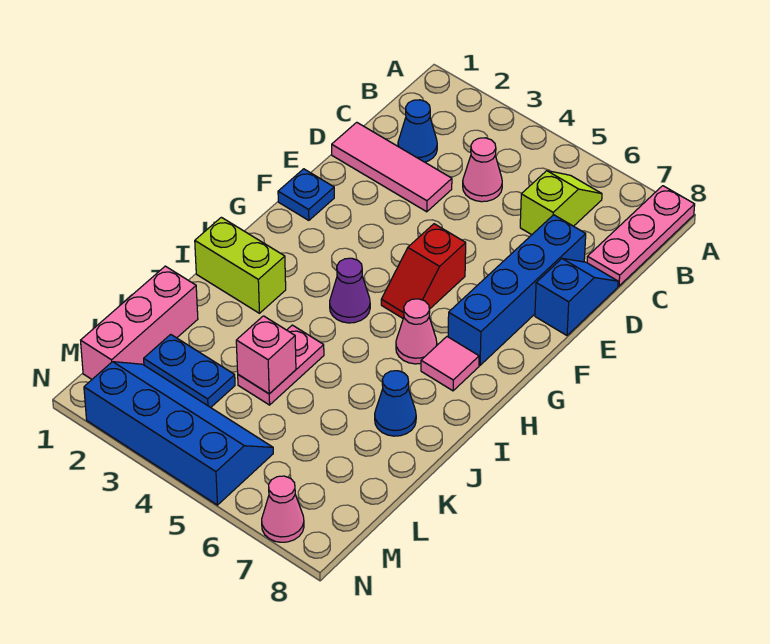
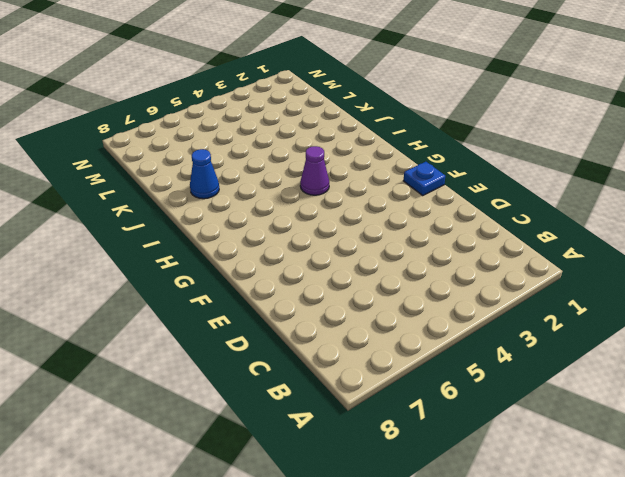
none -> pink 1x3 plate [587,186,695,286]
none -> lime 1x2 slope [520,171,602,235]
none -> blue 1x1 cone [398,100,437,162]

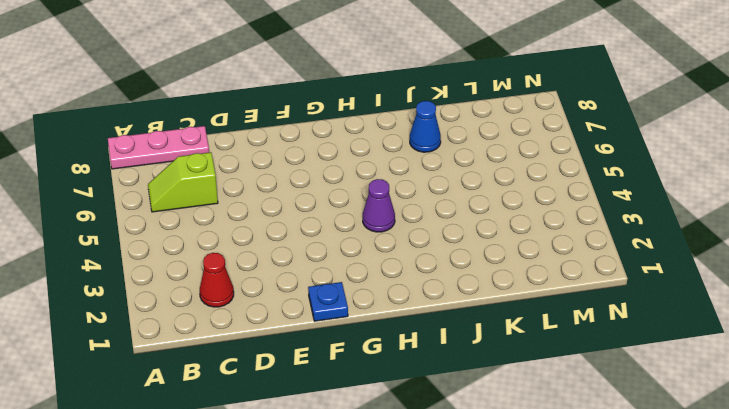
red 1x1 cone [200,253,234,307] -> blue 1x1 cone [398,100,437,162]
none -> pink 1x1 cone [463,138,502,202]
none -> pink 1x3 tile [332,122,452,212]
none -> blue 1x4 brick [448,215,586,365]

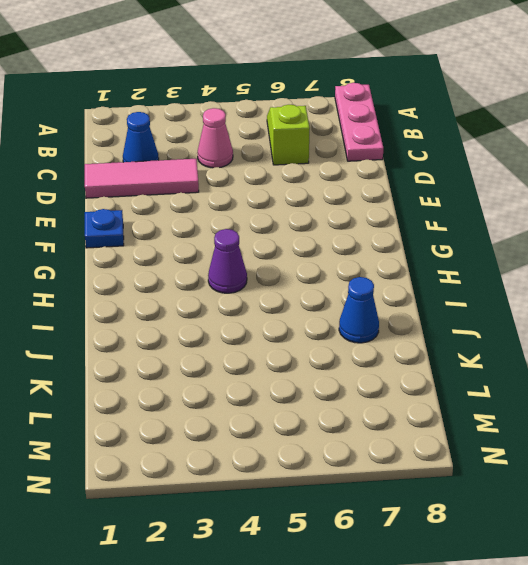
none -> blue 1x4 brick [448,215,586,365]
none -> blue 1x2 slope [535,259,618,335]
none -> red 1x2 slope [381,224,466,318]

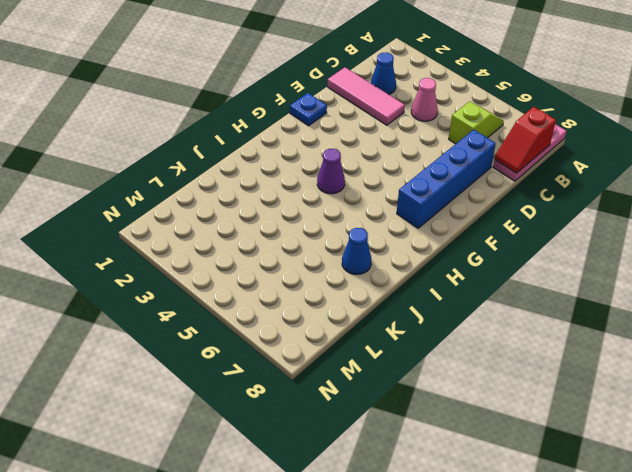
red 1x2 slope [495,107,556,173] -> red 1x2 slope moved to [381,224,466,318]
none -> blue 1x2 slope [535,259,618,335]
none -> pink 1x1 cone [396,299,437,364]
none -> pink 1x1 tile [421,337,479,391]

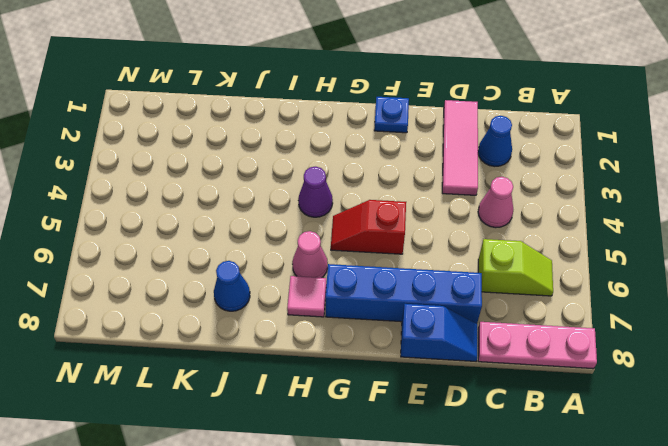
none -> lime 1x2 brick [195,217,286,313]
none -> pink 1x2 plate [238,325,324,405]
none -> pink 1x3 brick [81,266,198,379]

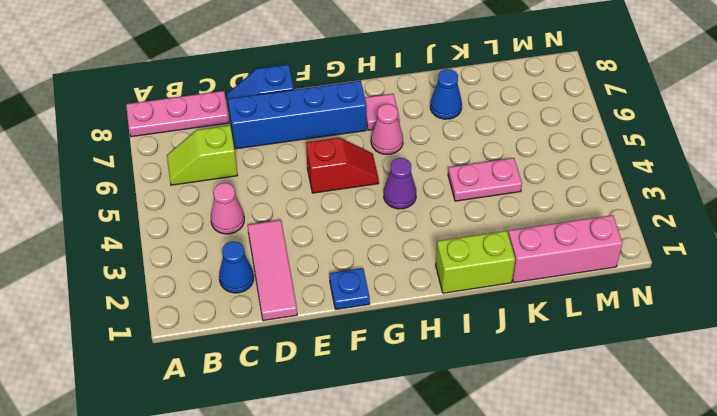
lime 1x2 brick [436,231,515,293] -> lime 1x2 brick turned to [195,217,286,313]
none -> blue 1x2 plate [144,334,235,408]
none -> blue 2x4 slope [84,362,273,505]
none -> pink 1x1 cone [262,476,304,542]

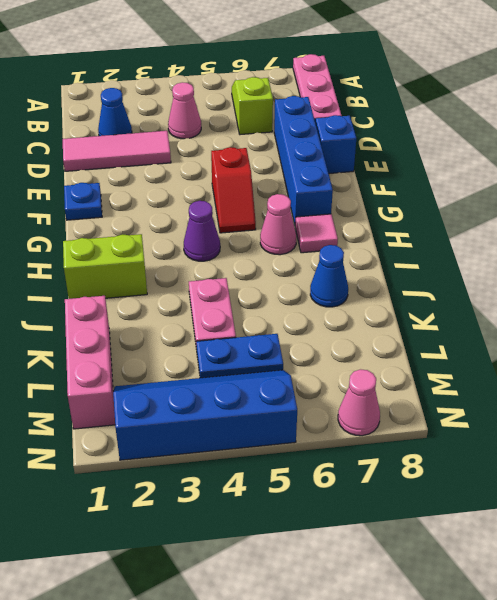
blue 1x2 plate [196,334,283,378] -> blue 1x2 plate moved to [144,334,235,408]
none -> pink 1x1 brick [236,316,296,394]

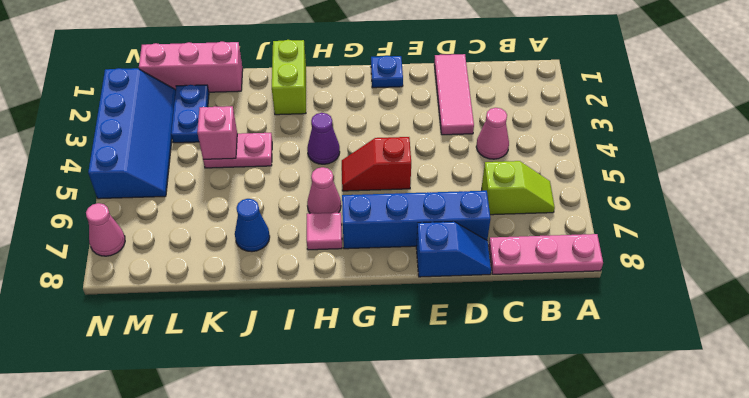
none -> blue 1x1 cone [398,100,437,162]

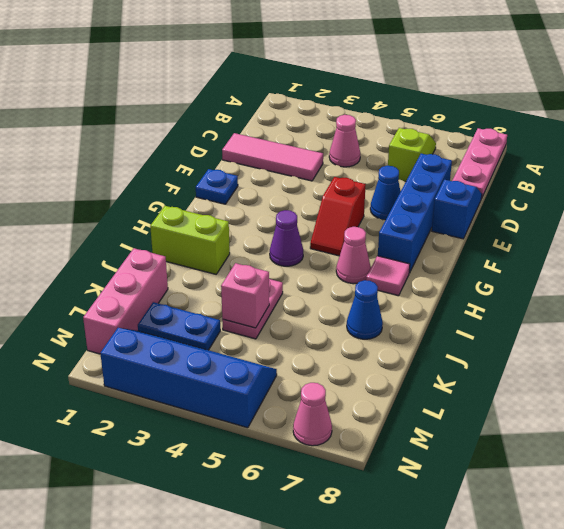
blue 1x1 cone [370,166,401,220] -> blue 1x1 cone moved to [398,100,437,162]

